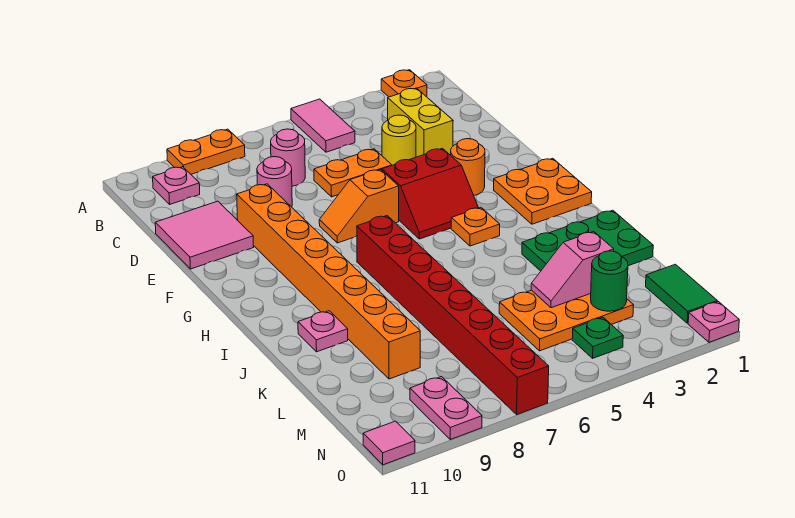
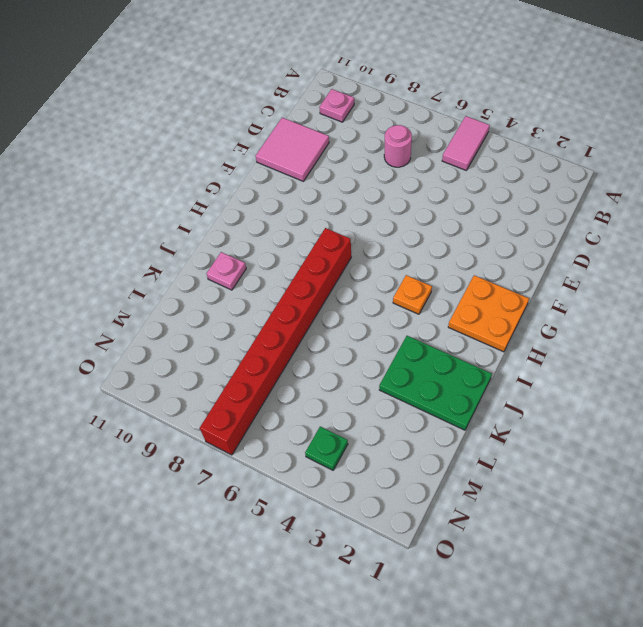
none -> orange 1x1 plate [381,70,427,97]
none -> orange 1x2 plate [167,129,245,174]
none -> yellow 1x2 brick [388,88,453,157]

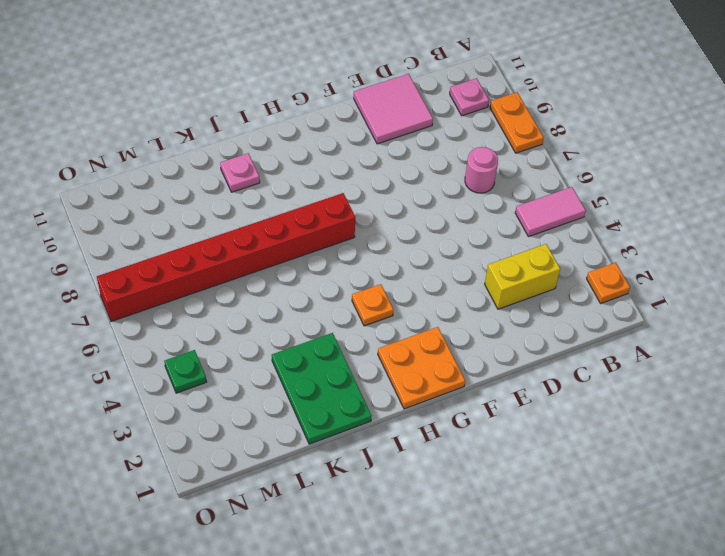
none -> yellow 1x1 round brick [382,115,416,165]
none -> orange 1x2 plate [314,149,392,197]
none -> pink 1x1 round brick [257,157,292,207]

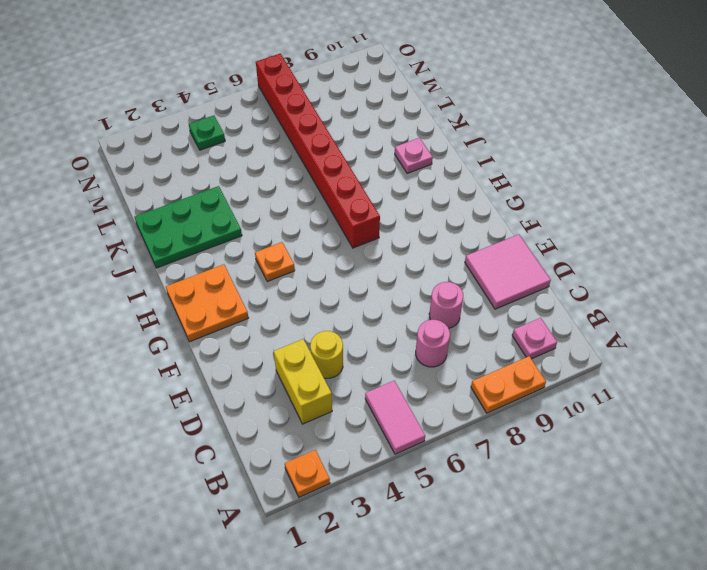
none -> orange 1x2 plate [314,149,392,197]
none -> orange 1x8 brick [237,184,420,379]
none -> orange 1x1 round brick [451,139,485,195]

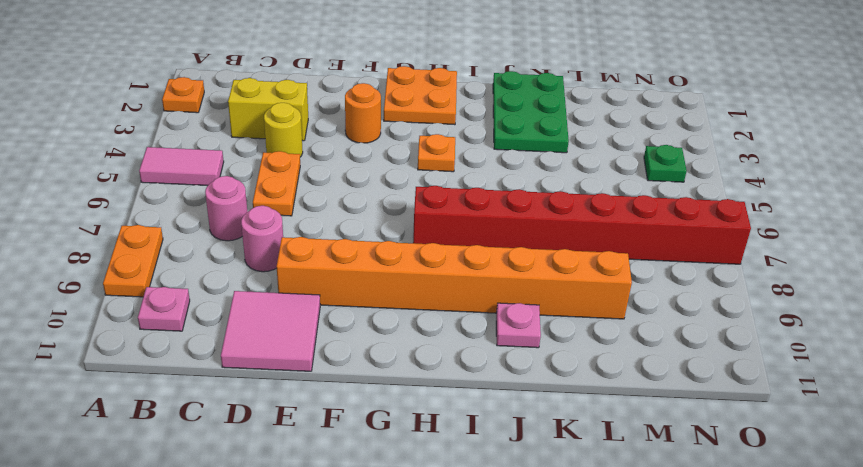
none -> red 2x2 slope [382,148,478,239]
none -> orange 1x2 slope [319,169,399,243]
none -> orange 2x3 plate [499,290,634,351]

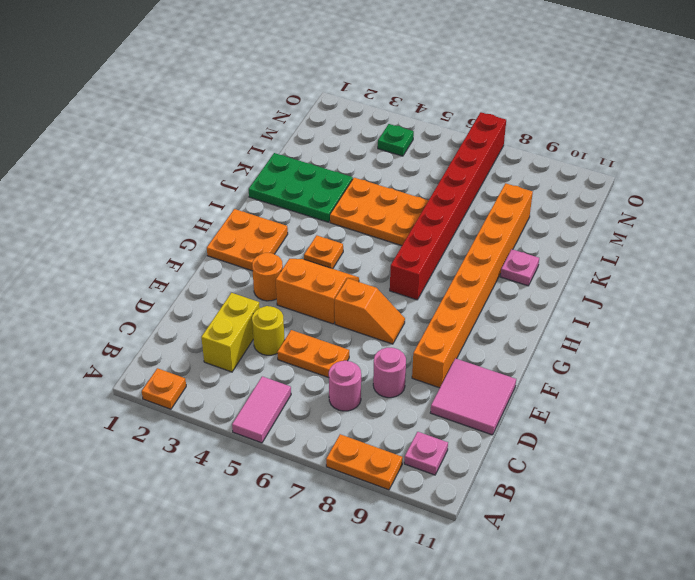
orange 2x2 slope [276,259,359,324] -> red 2x2 slope [382,148,478,239]
orange 2x3 plate [330,178,428,246] -> orange 2x3 plate moved to [499,290,634,351]
none -> green 1x2 tile [646,264,717,323]
none -> pink 1x2 plate [410,377,482,439]
none -> pink 1x1 plate [688,302,739,342]

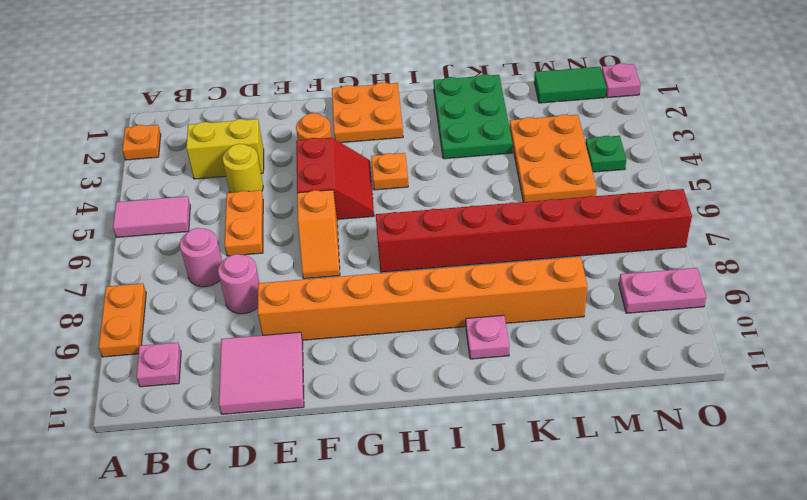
none -> pink 1x1 tile [363,421,415,465]
none -> pink 1x2 slope [531,232,614,308]
none -> green 1x1 round brick [591,251,628,311]

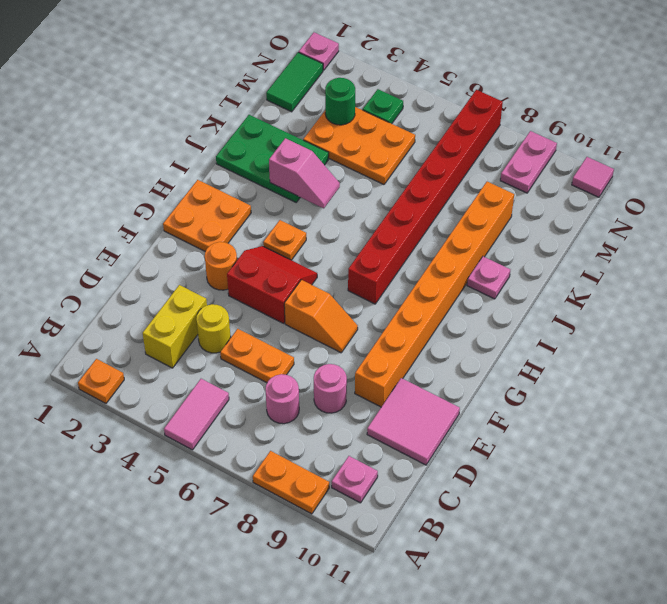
pink 1x2 slope [269,138,340,208] -> pink 1x2 slope moved to [531,232,614,308]

